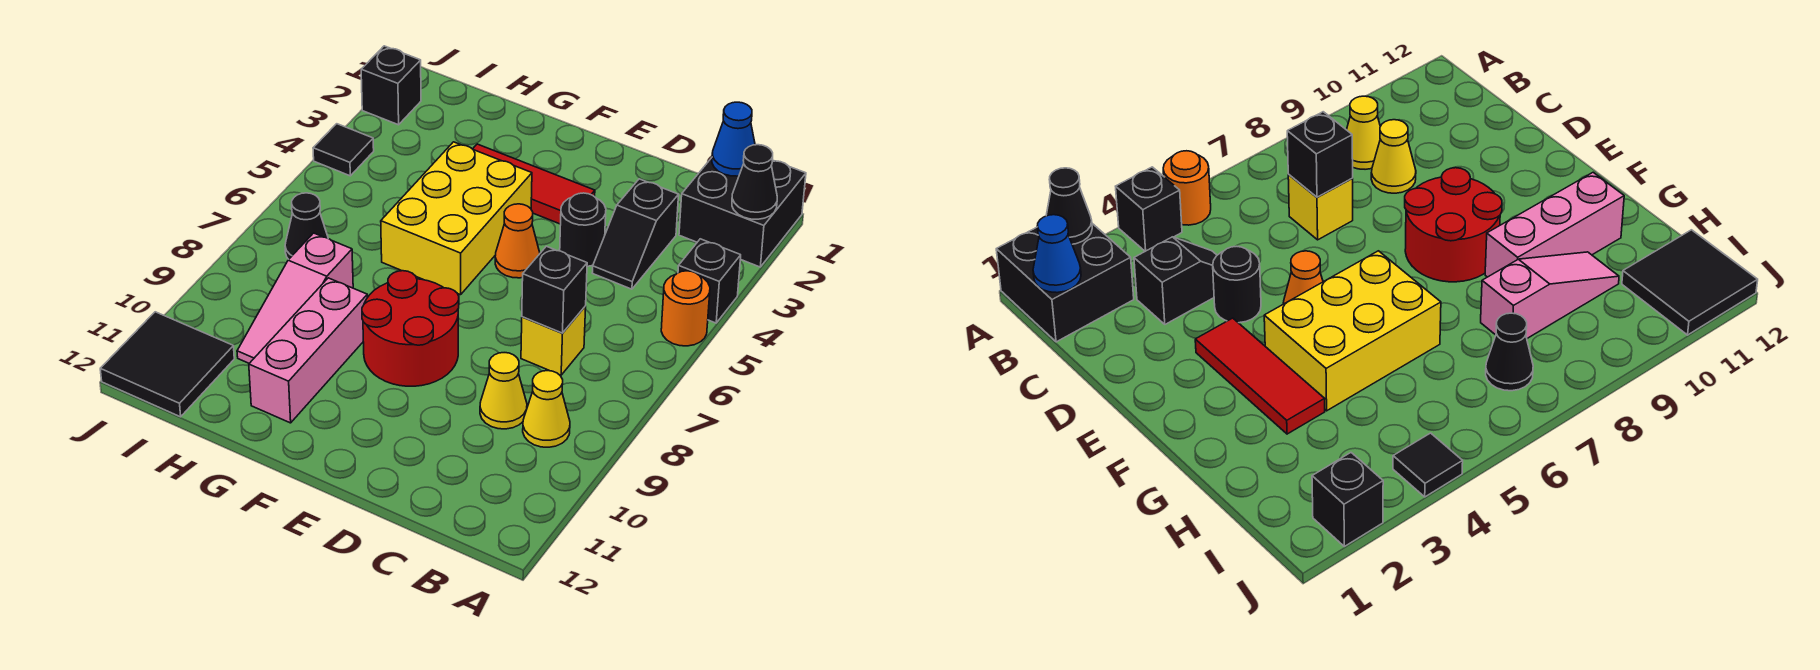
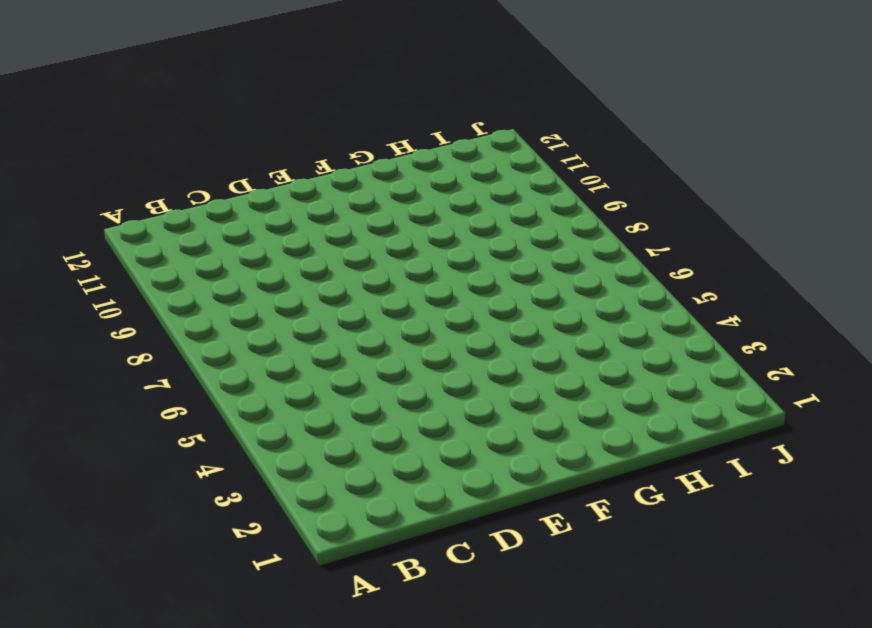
none -> black 2x2 brick [679,158,806,267]
none -> black 1x1 brick [678,239,741,323]
none -> orange 1x1 round brick [661,271,710,346]

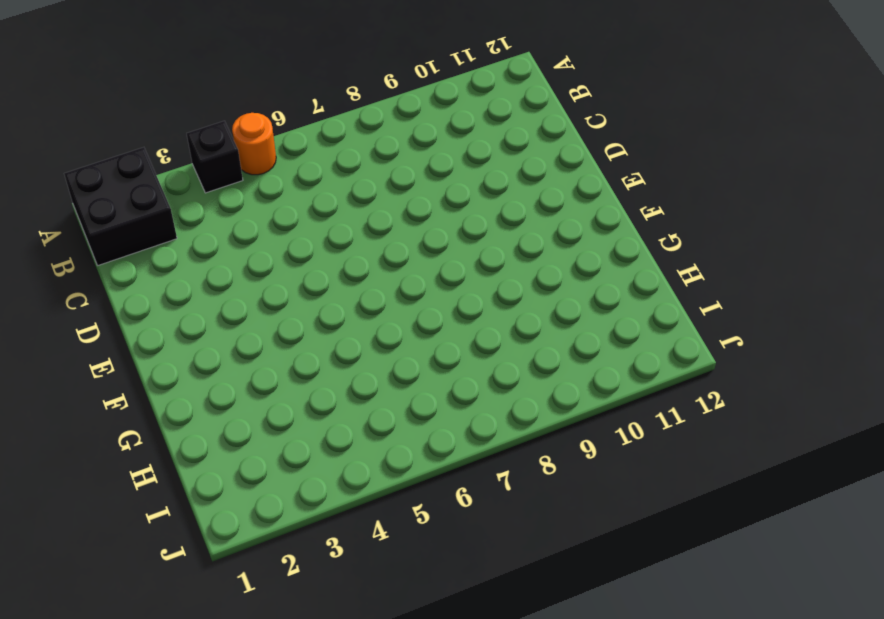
none -> yellow 1x1 cone [523,371,570,447]
none -> black 1x2 slope [592,179,679,289]
none -> yellow 1x1 brick [521,306,586,375]

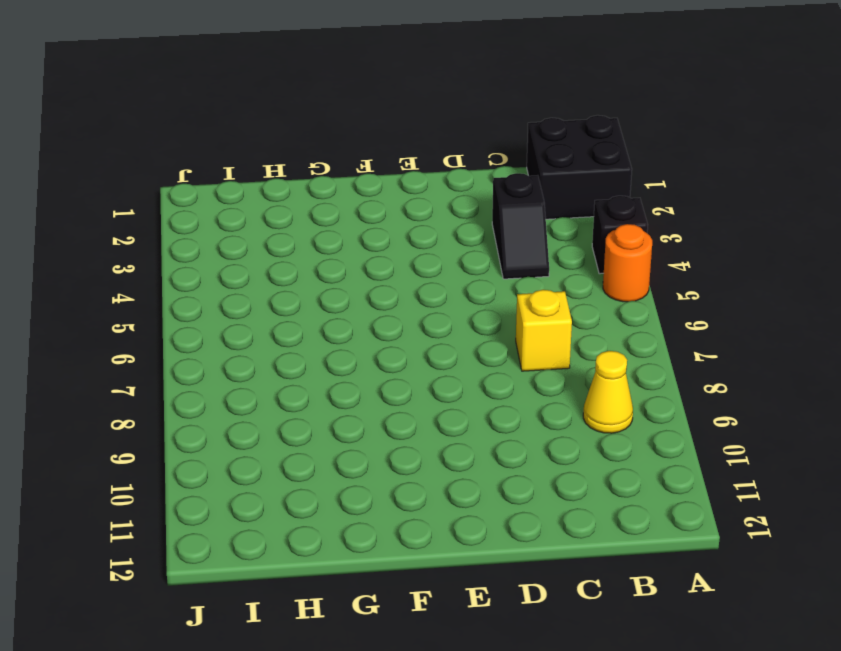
none -> yellow 1x1 cone [480,353,527,429]
none -> black 1x1 round brick [560,193,606,266]
none -> red 1x3 tile [473,144,595,224]

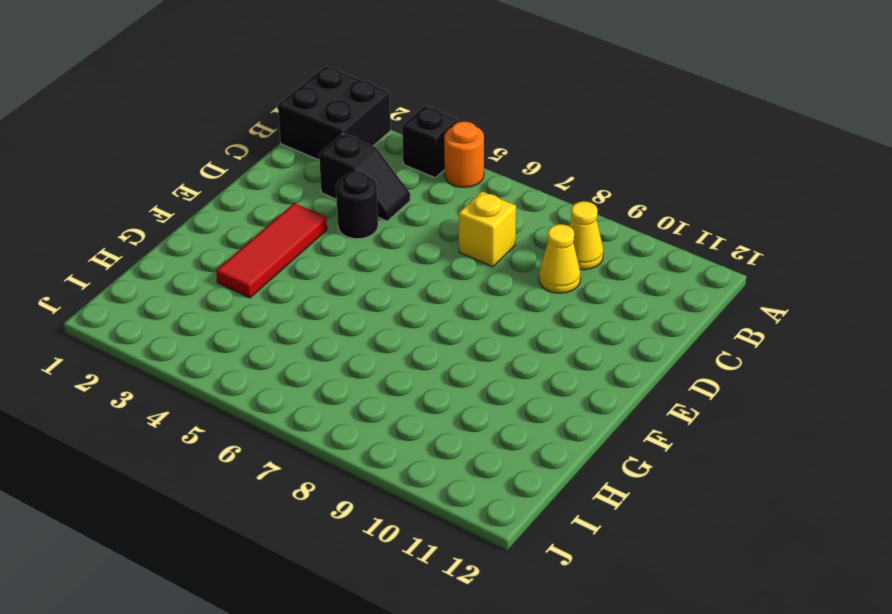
none -> orange 1x1 cone [495,204,540,278]
none -> red 2x2 round brick [362,271,459,386]
none -> yellow 2x3 brick [381,142,532,295]

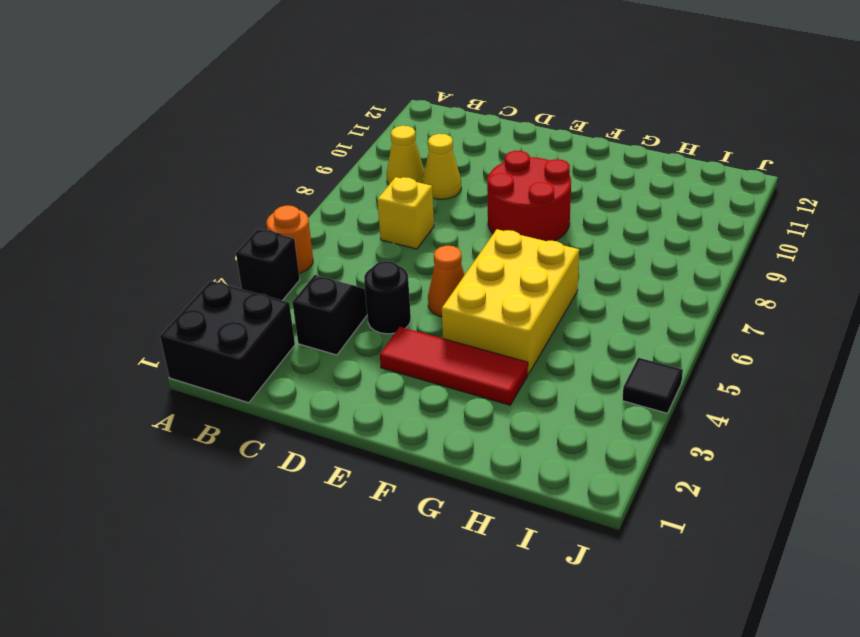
none -> pink 1x3 brick [249,278,367,423]
none -> pink 1x3 slope [237,233,353,363]
none -> black 1x1 cone [285,193,328,259]

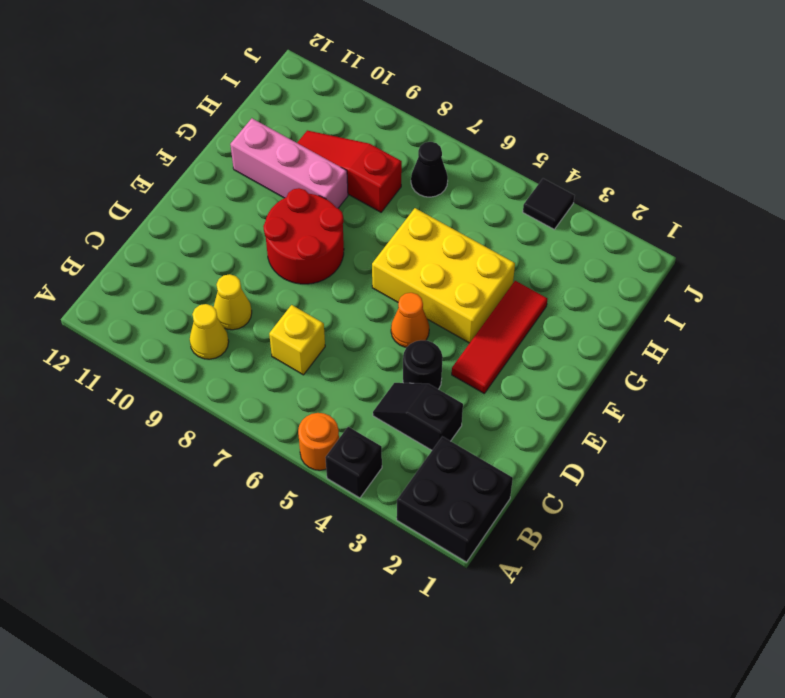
red 1x3 slope [297,130,402,212] -> pink 1x3 slope [237,233,353,363]
none -> black 2x2 tile [100,312,234,417]
none -> black 1x1 brick [361,46,421,125]
none -> black 1x1 cone [732,145,777,219]

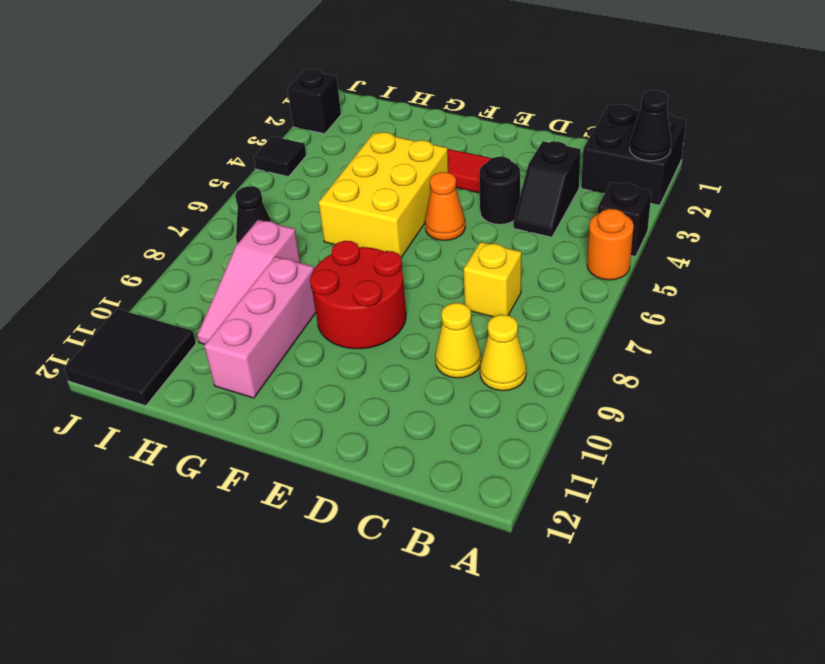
none -> blue 1x1 cone [712,102,755,176]
none -> black 1x1 brick [522,246,587,333]

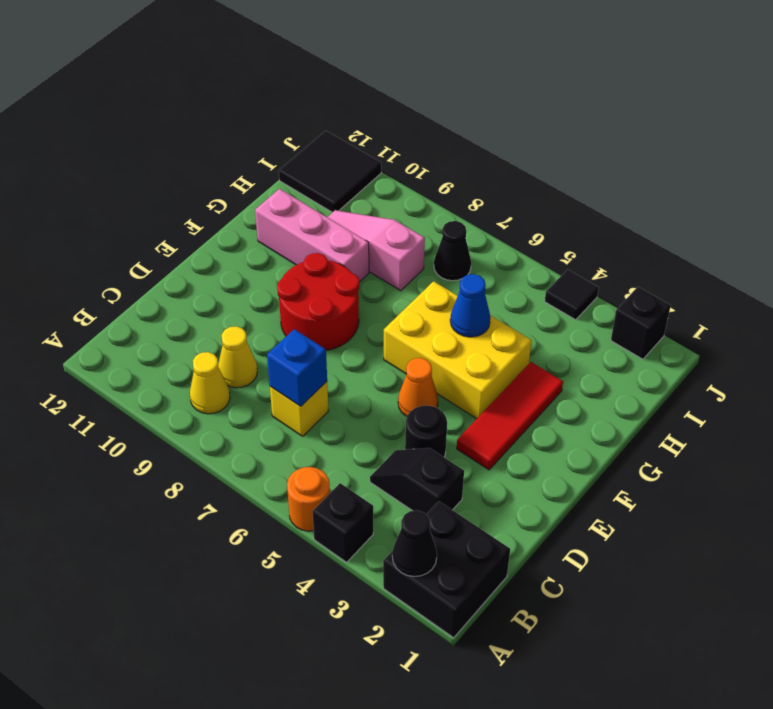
blue 1x1 brick [267,329,327,406] -> black 1x1 brick [522,246,587,333]
blue 1x1 cone [450,274,490,337] -> blue 1x1 cone moved to [712,102,755,176]

